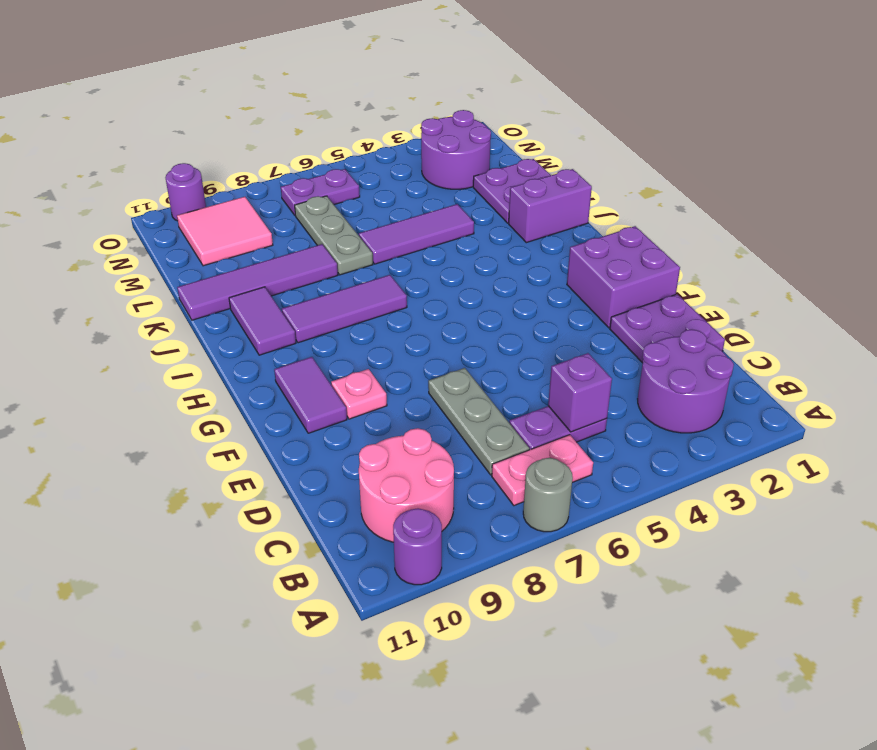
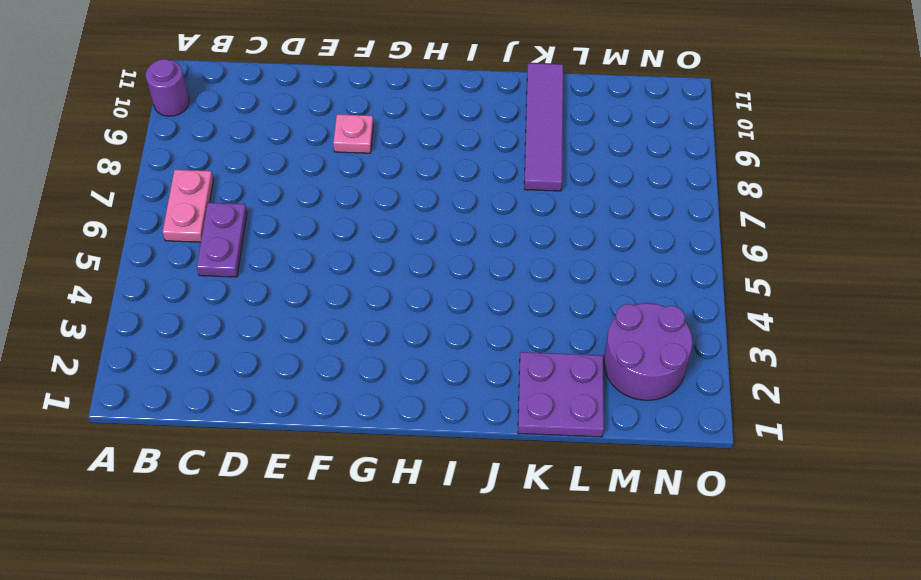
none -> grey 1x1 round brick [523,458,573,532]
none -> purple 2x2 round brick [638,329,734,433]
none -> pink 2x2 round brick [359,428,454,542]

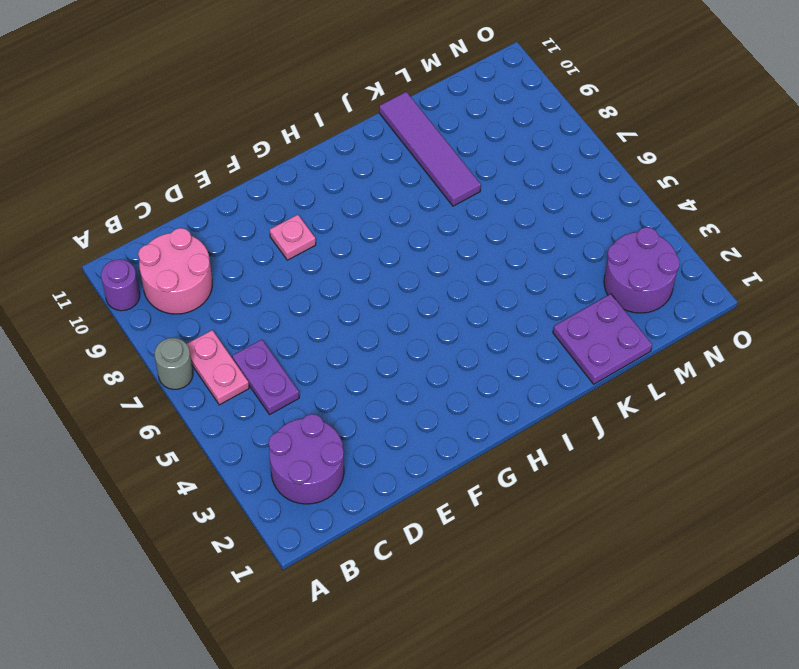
none -> grey 1x3 plate [428,368,529,475]
none -> purple 2x2 plate [610,294,725,363]
none -> purple 2x2 brick [567,226,680,328]

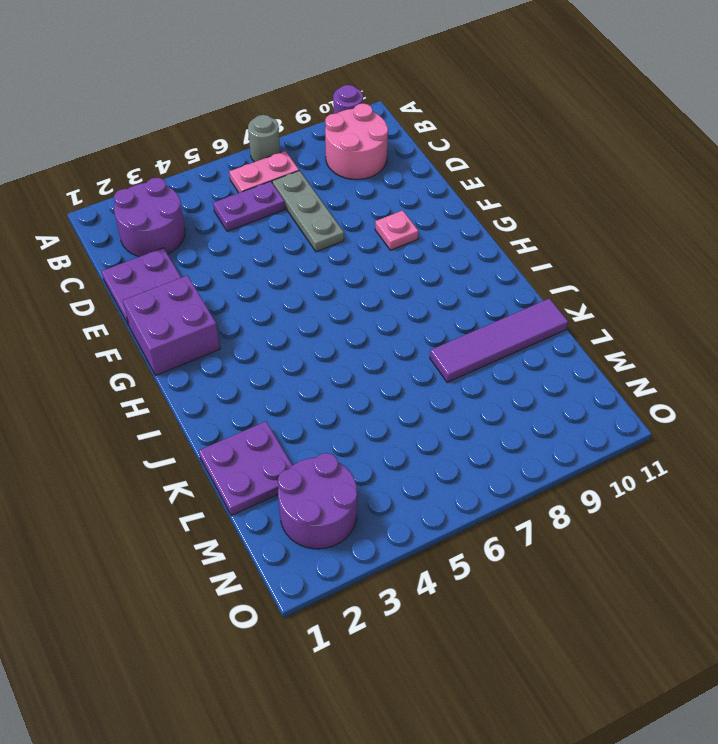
none -> purple 1x2 tile [274,357,347,433]
none -> purple 1x3 tile [282,275,407,343]
none -> purple 1x2 tile [229,287,296,355]

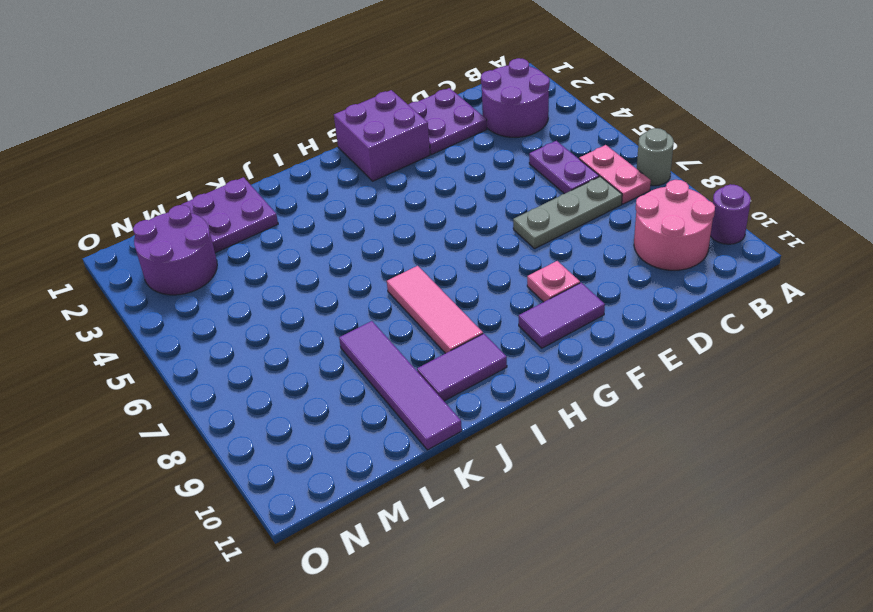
pink 1x3 tile [387,266,483,353] -> purple 1x3 tile [282,275,407,343]
none -> purple 1x2 brick [509,169,592,243]
none -> purple 1x3 tile [359,204,474,264]
none -> grey 1x3 plate [295,196,373,275]

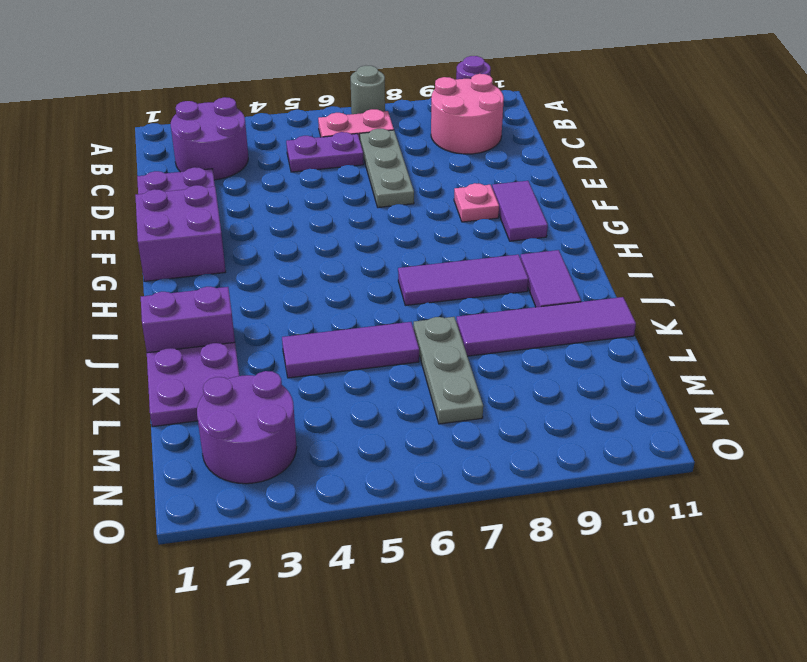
none -> pink 2x2 tile [177,197,273,266]
none -> purple 1x2 plate [281,169,360,215]
none -> purple 1x1 round brick [165,163,206,221]

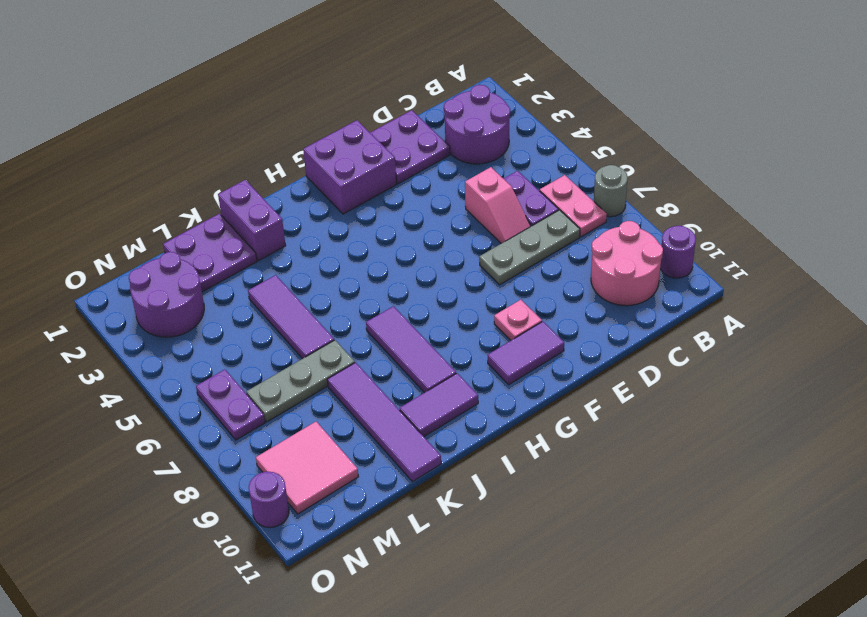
pink 1x2 slope [465,167,531,243] -> none
none -> purple 1x1 brick [548,353,612,432]

